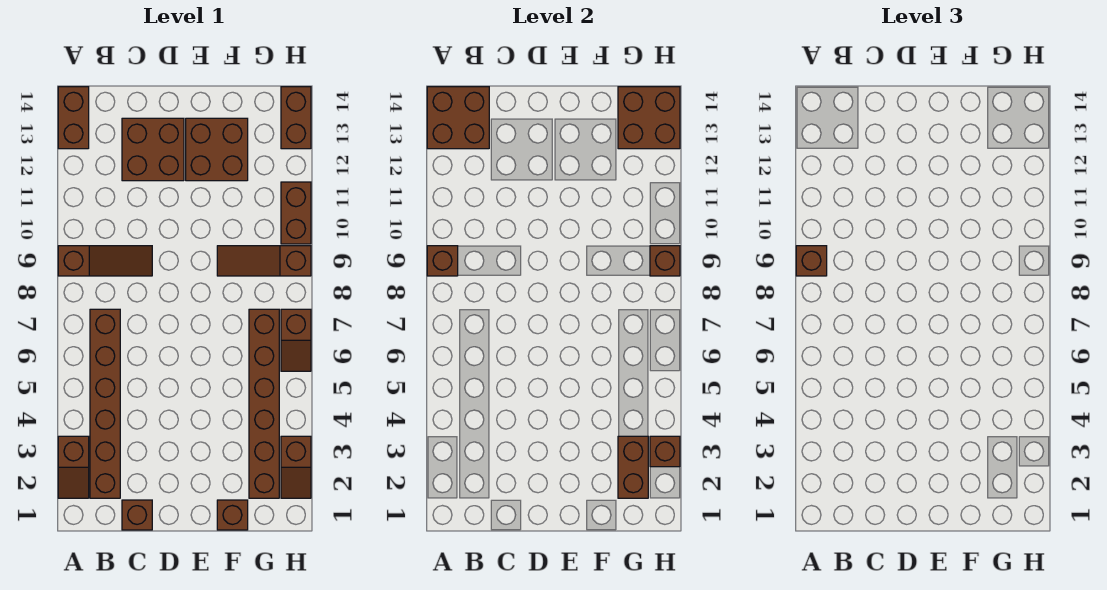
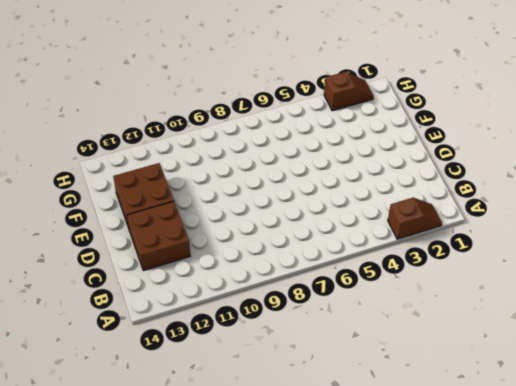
none -> brown 1x3 slope [58,246,152,276]
none -> brown 1x2 brick [58,87,89,149]
none -> brown 1x6 brick [90,309,120,498]

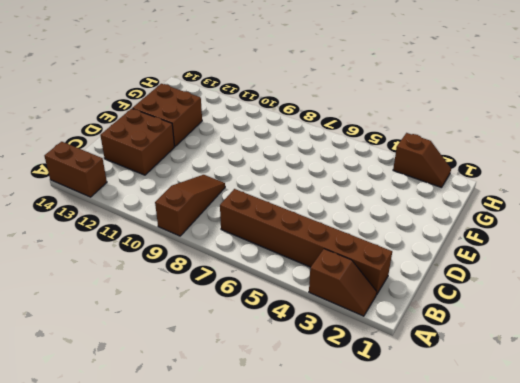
none -> brown 1x1 brick [122,500,152,530]
none -> brown 1x1 brick [217,500,248,530]
none -> brown 1x3 slope [217,246,311,276]

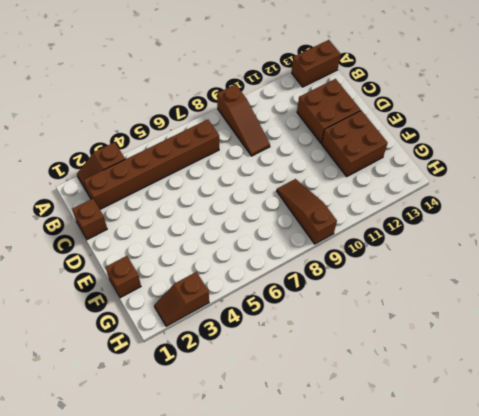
none -> brown 1x6 brick [249,309,279,498]
none -> brown 1x2 slope [281,309,311,371]
none -> brown 1x2 brick [281,182,311,244]

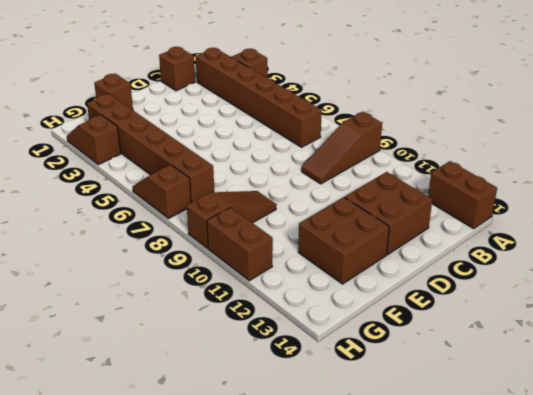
none -> brown 1x2 brick [281,87,311,149]
none -> brown 1x1 brick [427,246,458,276]
none -> brown 2x2 brick [427,87,489,149]

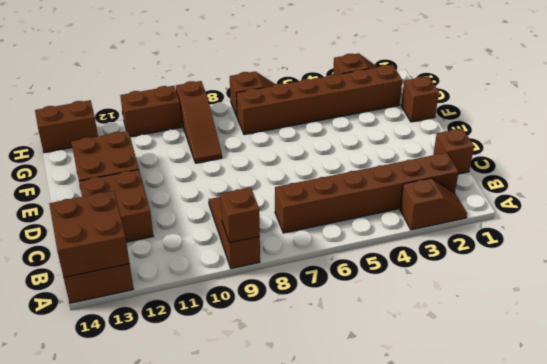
none -> brown 1x2 brick [618,436,648,498]
none -> brown 2x2 brick [618,87,680,149]
none -> brown 1x1 brick [650,436,680,467]

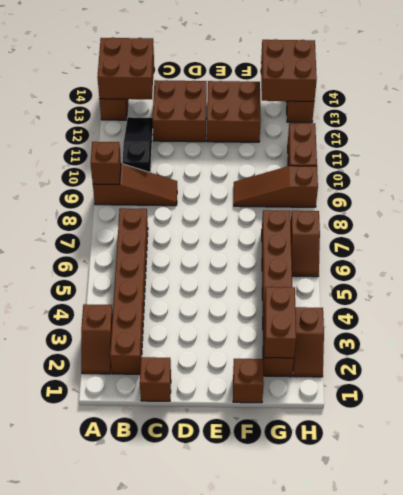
black 1x3 slope [122,117,153,173] -> none
none -> brown 1x1 brick [650,436,680,467]
none -> brown 1x1 brick [650,246,680,276]
none -> brown 1x1 brick [796,246,827,276]

